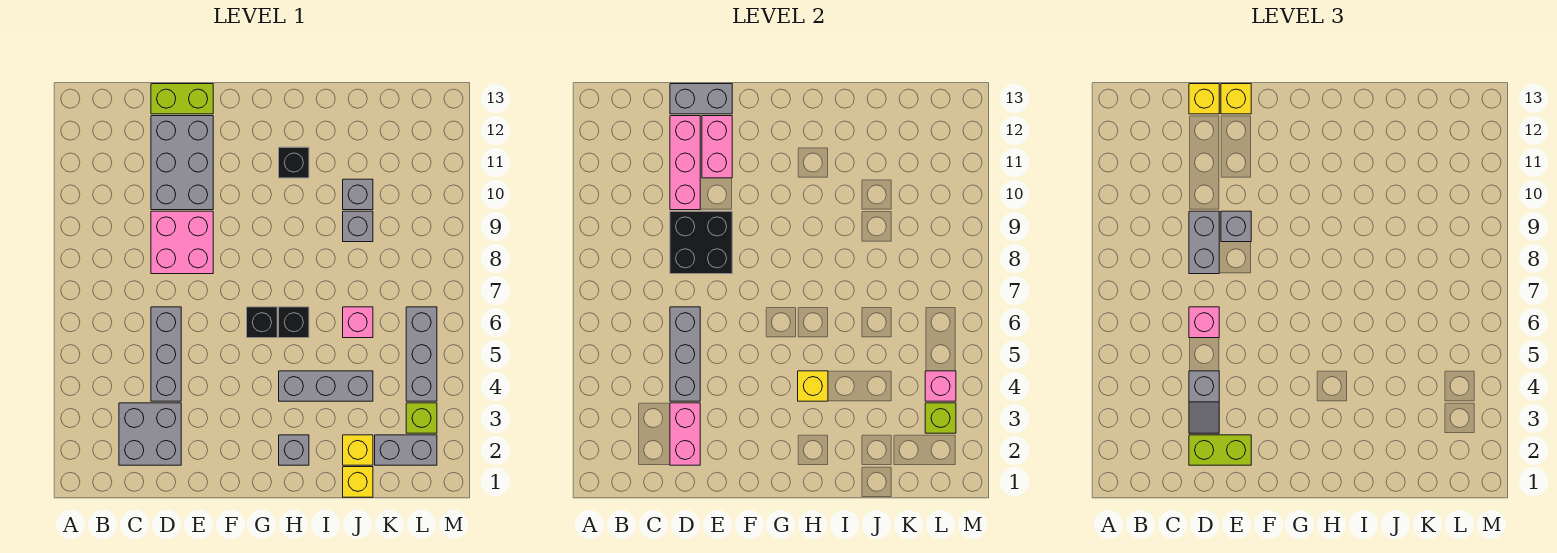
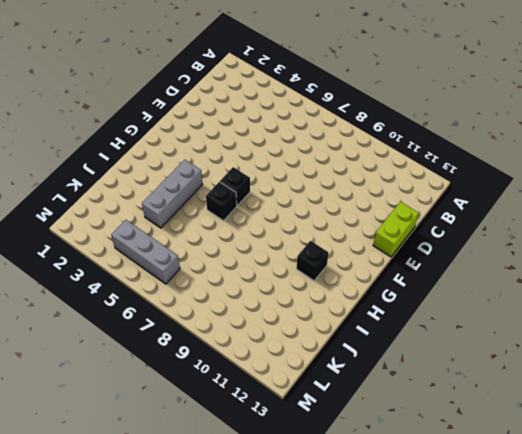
none -> grey 2x2 brick [119,403,181,465]
none -> grey 1x3 brick [151,307,181,401]
none -> pink 2x2 brick [151,211,213,274]
none -> grey 2x3 brick [151,116,213,210]

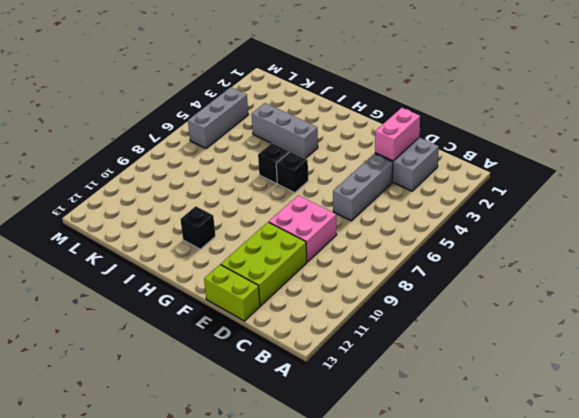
lime 2x3 brick [221,222,307,306] -> grey 2x3 brick [151,116,213,210]
none -> grey 1x1 brick [279,435,309,465]
none -> yellow 1x1 brick [343,467,373,497]
none -> yellow 1x1 brick [343,435,373,465]
none -> pink 1x1 brick [343,307,373,338]

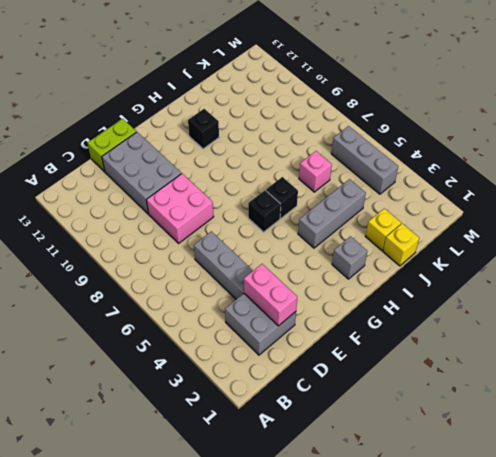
none -> grey 1x1 brick [343,211,373,242]
none -> grey 1x1 brick [343,179,373,210]
none -> grey 1x2 brick [375,435,437,465]
none -> lime 1x1 brick [406,403,437,433]

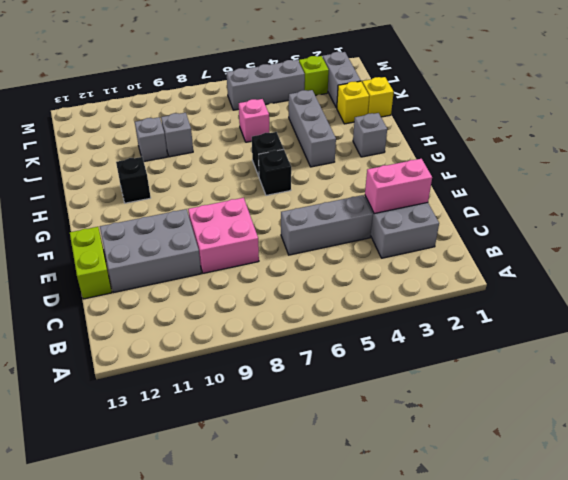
none -> grey 1x3 brick [670,307,700,401]
none -> black 2x2 brick [670,211,732,274]
none -> pink 1x3 brick [670,116,700,210]
none -> grey 1x2 brick [670,84,732,114]

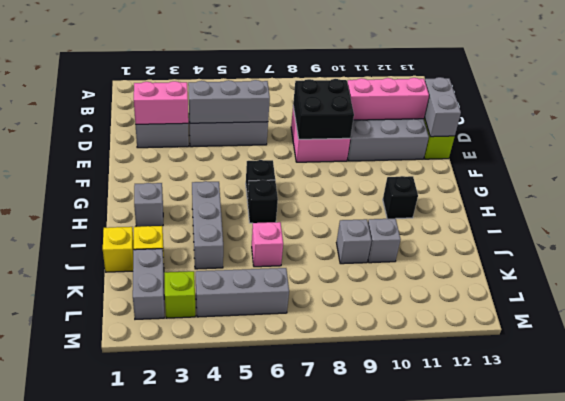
none -> pink 1x2 brick [702,116,732,178]
none -> yellow 1x1 brick [798,371,828,401]
none -> lime 1x1 brick [925,403,956,433]
none -> pink 1x1 brick [925,371,956,401]

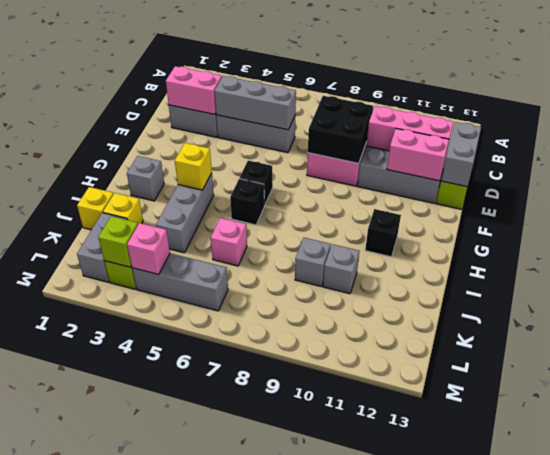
none -> lime 1x2 brick [1189,435,1251,465]
none -> grey 1x2 slope [1189,371,1219,433]
none -> pink 1x1 brick [1189,307,1219,338]
none -> grey 1x2 brick [1189,211,1219,274]

